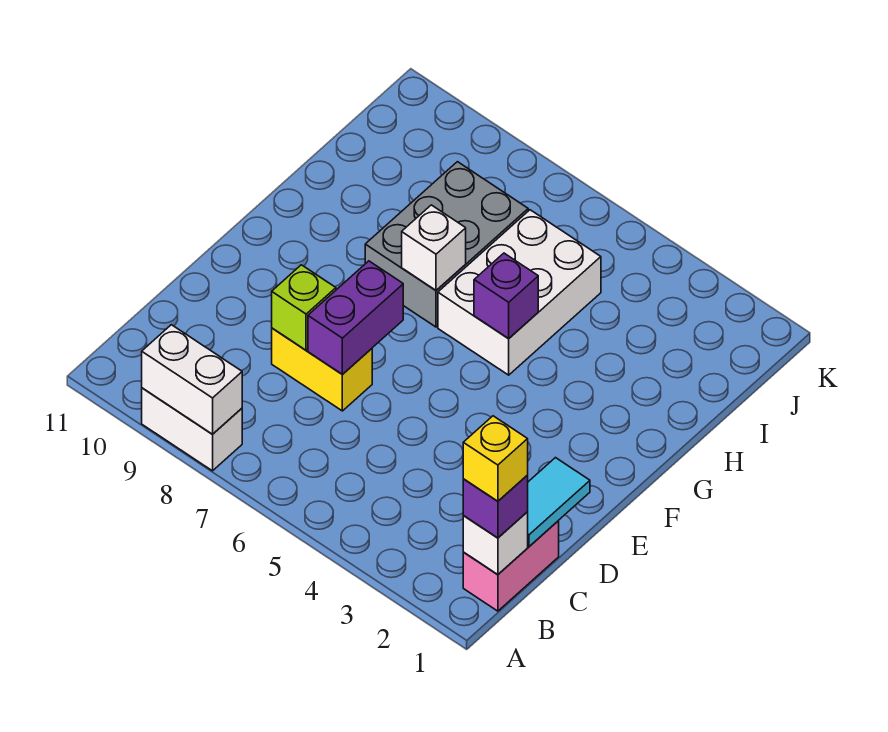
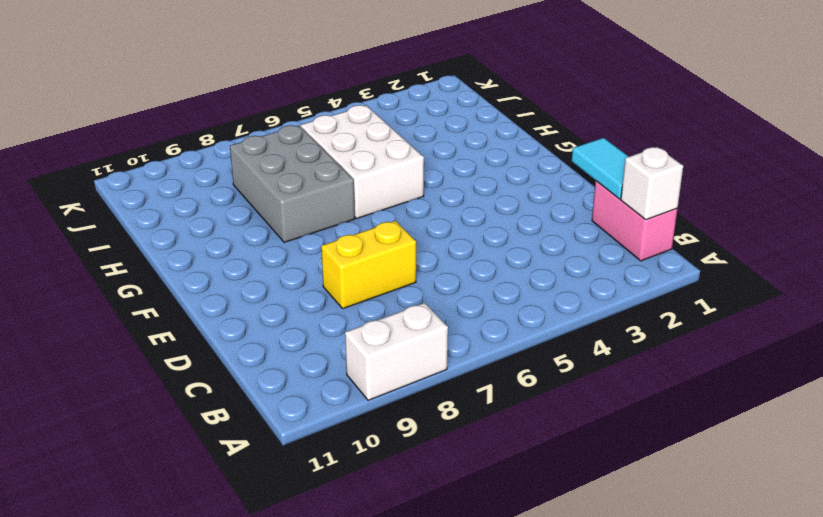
none -> white 1x2 brick [142,325,242,434]
none -> purple 1x2 brick [308,261,403,375]
none -> lime 1x1 brick [272,265,336,350]

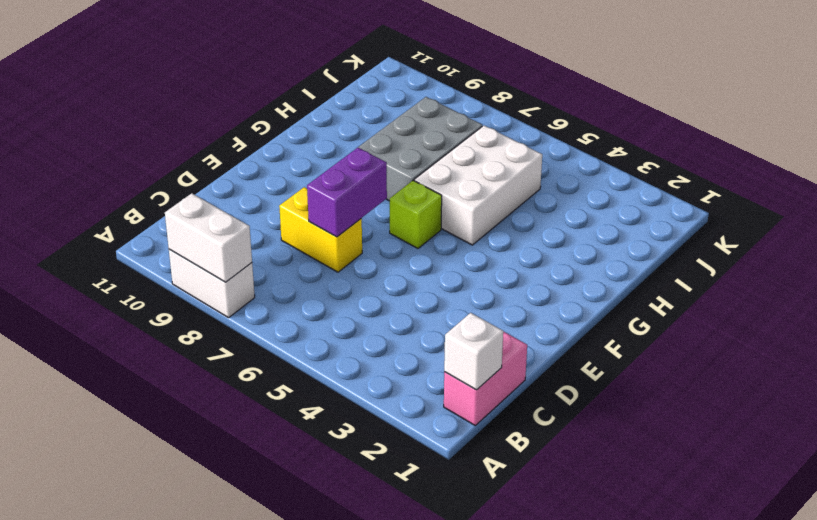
lime 1x1 brick [390,181,442,248] -> lime 1x1 brick moved to [272,265,336,350]
none -> cyan 1x2 tile [528,458,590,546]
none -> purple 1x1 brick [474,253,538,339]
none -> white 1x1 brick [402,205,466,290]

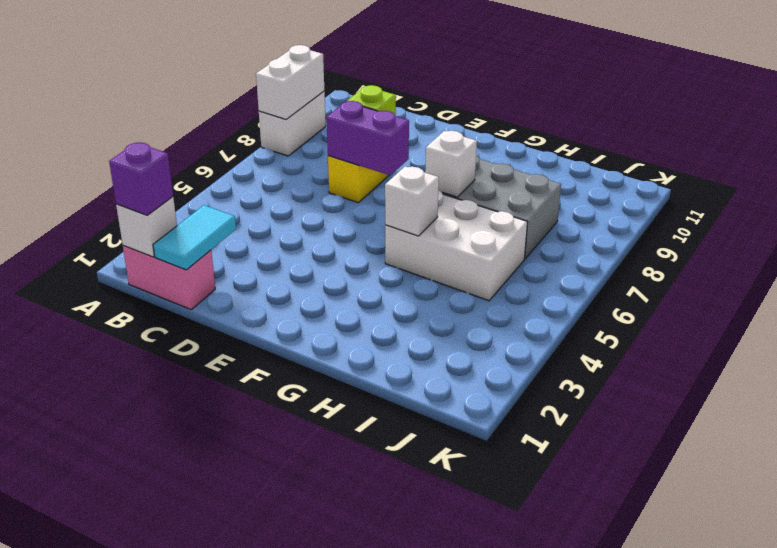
cyan 1x2 tile [153,205,236,270] -> cyan 1x2 tile turned to [528,458,590,546]
white 1x1 brick [385,166,439,236] -> purple 1x1 brick [474,253,538,339]
none -> yellow 1x1 brick [463,416,528,501]

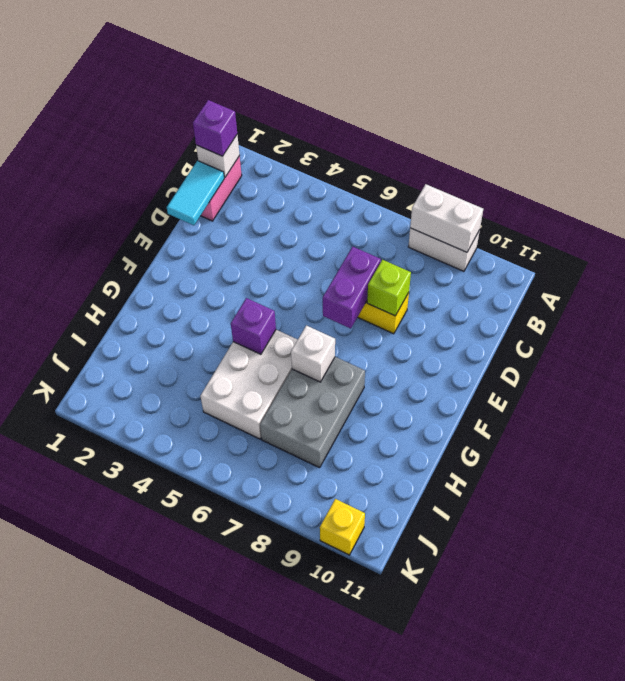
yellow 1x1 brick [320,499,365,555] -> yellow 1x1 brick moved to [463,416,528,501]

